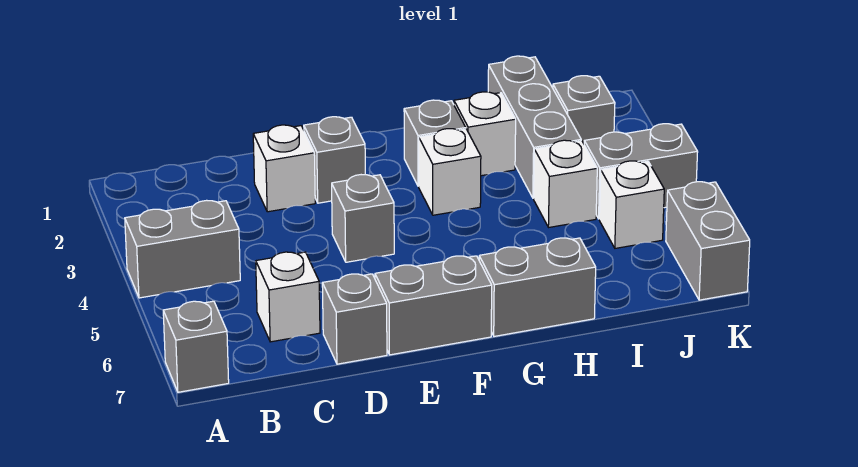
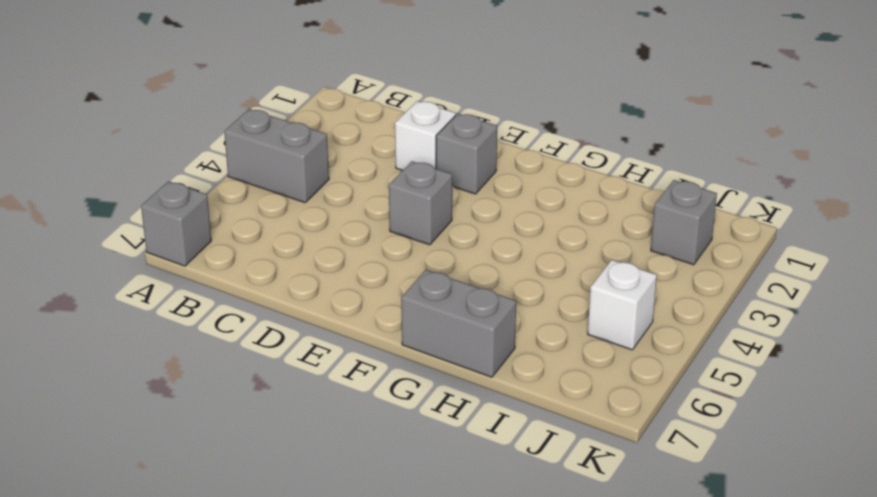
none -> white 1x1 brick [256,252,320,342]
none -> grey 1x1 brick [322,274,387,364]
none -> grey 1x2 brick [375,256,492,355]

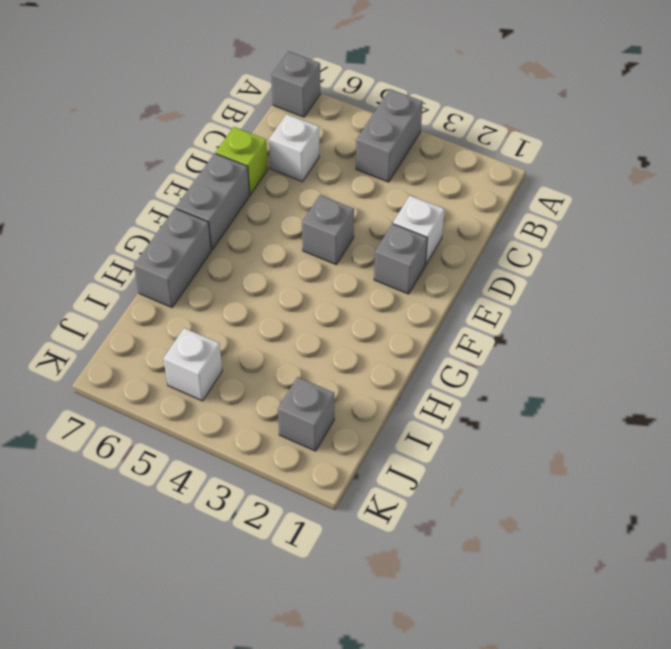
lime 1x1 brick [216,127,268,195] -> grey 1x1 brick [322,274,387,364]
none -> grey 1x1 brick [404,100,466,186]
none -> white 1x1 brick [419,129,481,215]
none -> white 1x1 brick [454,92,516,176]

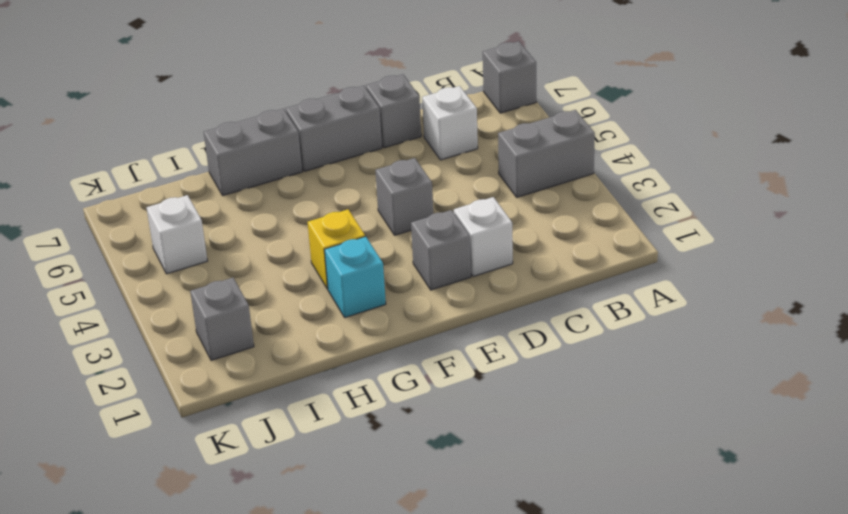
cyan 1x1 brick [325,237,386,318] -> grey 1x1 brick [404,100,466,186]
yellow 1x1 brick [308,209,365,289] -> white 1x1 brick [419,129,481,215]
none -> white 1x1 brick [454,92,516,176]
none -> grey 1x3 brick [488,56,581,198]
none -> white 1x1 brick [534,140,597,227]

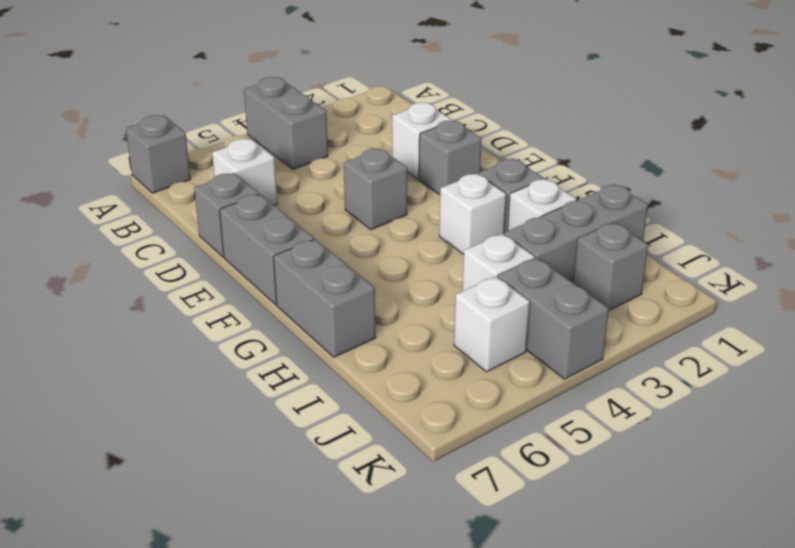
none -> grey 1x2 brick [666,182,750,300]

